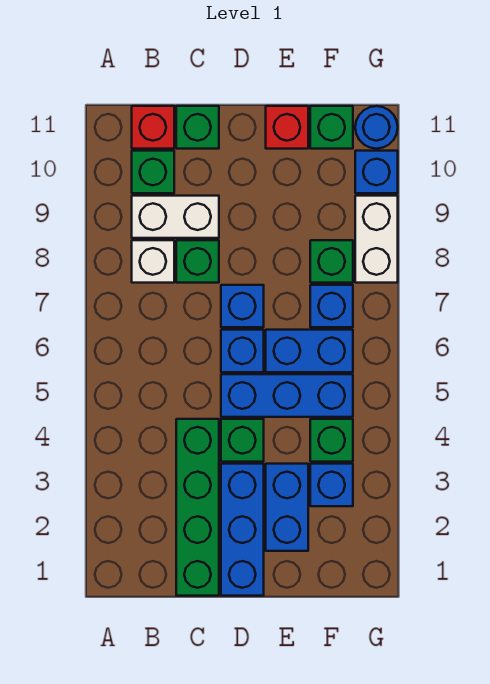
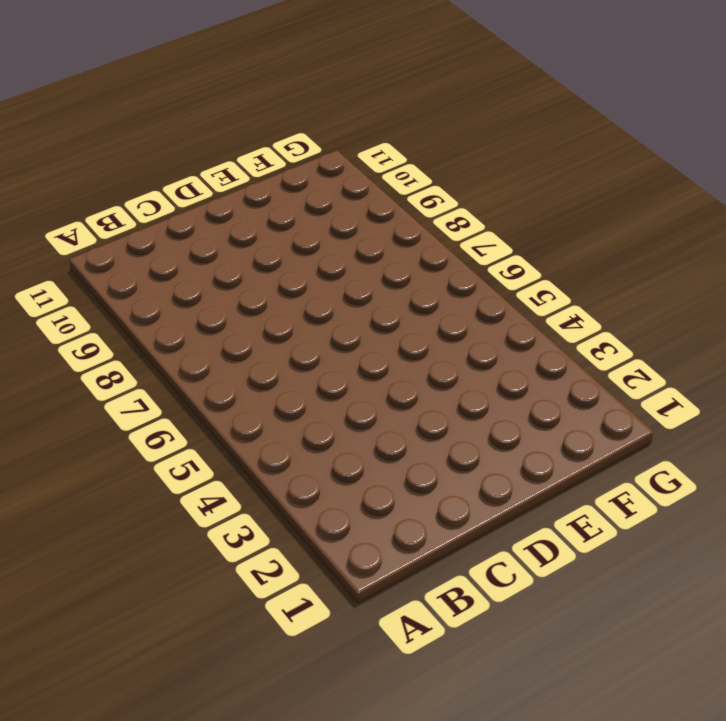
none -> white 1x1 brick [132,240,174,283]
none -> white 1x2 brick [132,196,219,238]
none -> green 1x1 brick [132,151,174,193]

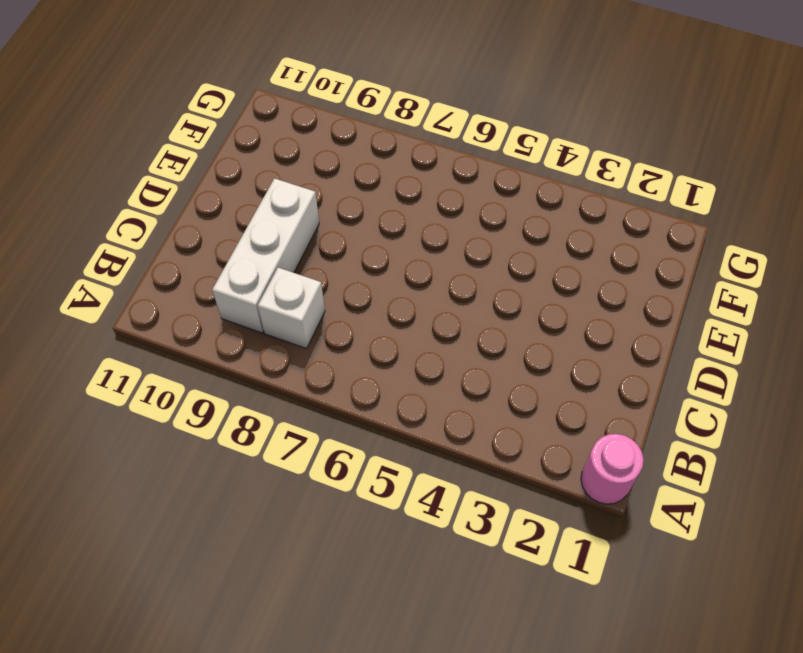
pink 1x1 round brick [581,434,644,504] -> none
white 1x3 brick [212,179,319,333] -> white 1x2 brick [132,196,219,238]
none -> green 1x1 brick [132,151,174,193]
none -> red 1x1 brick [132,106,174,149]
none -> green 1x4 brick [176,419,219,596]

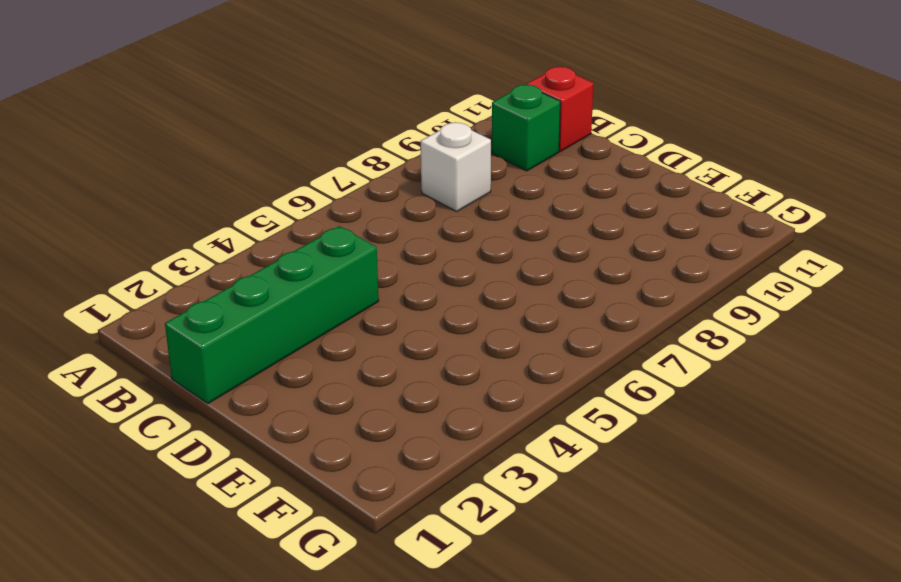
none -> white 1x2 brick [132,196,219,238]
none -> green 1x1 brick [176,240,219,283]
none -> green 1x1 brick [176,106,219,149]

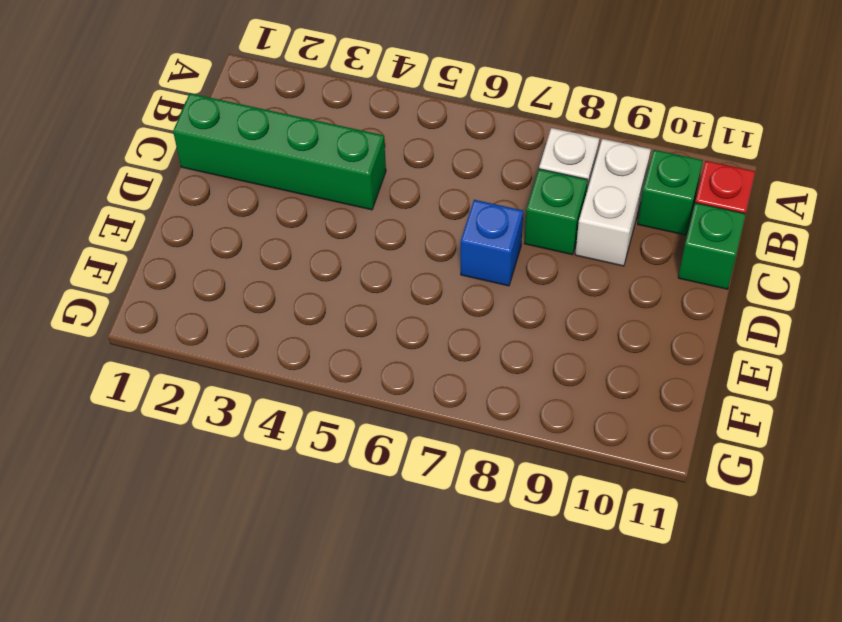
none -> blue 1x3 brick [221,464,264,596]
none -> green 1x1 brick [221,419,264,462]
none -> blue 1x3 brick [221,374,353,417]

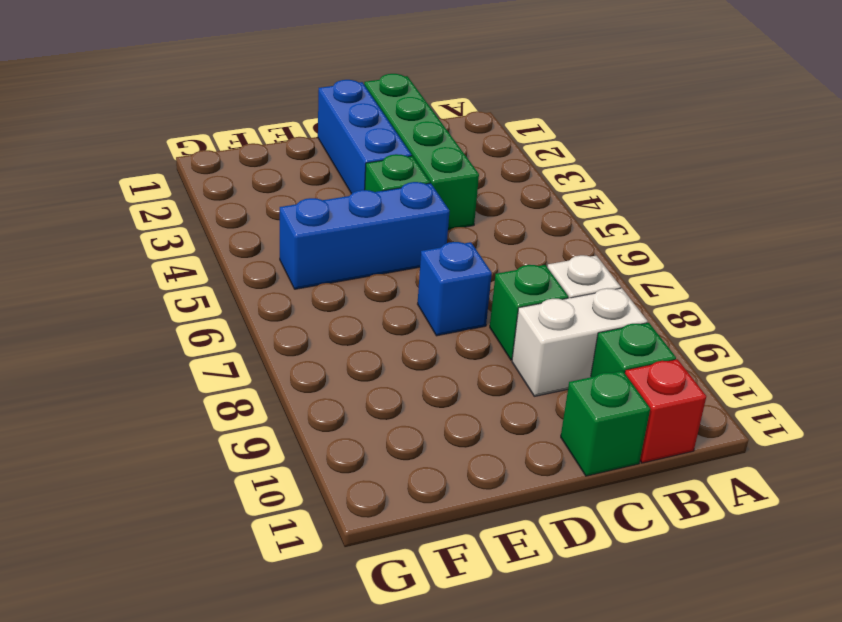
none -> blue 1x1 brick [221,330,264,372]
none -> blue 1x2 brick [266,464,308,551]
none -> blue 1x2 brick [266,330,353,372]

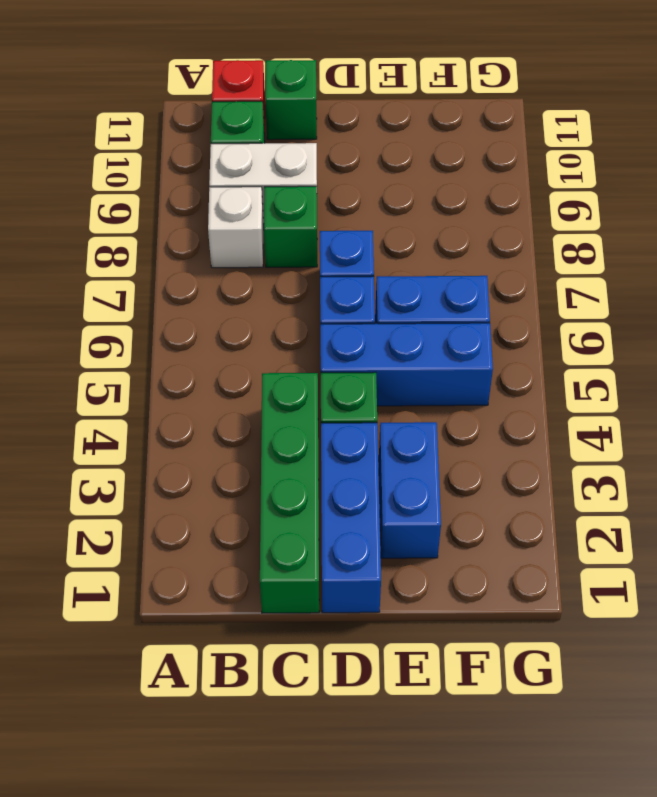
none -> red 1x1 brick [266,106,308,149]
none -> blue 1x1 brick [310,464,353,506]
none -> green 1x1 brick [310,419,353,462]

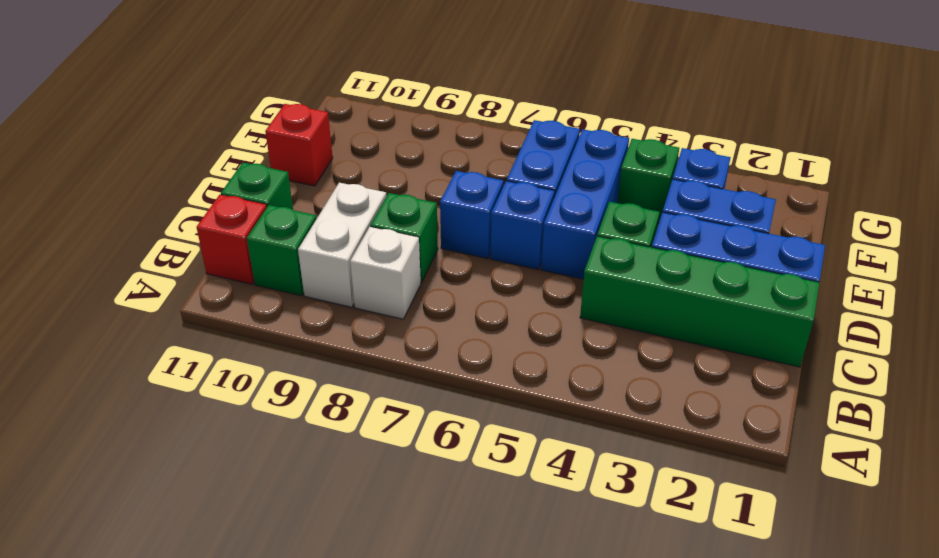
none -> blue 1x1 brick [310,285,353,327]
none -> green 1x1 brick [310,240,353,283]
none -> green 1x1 brick [310,106,353,149]

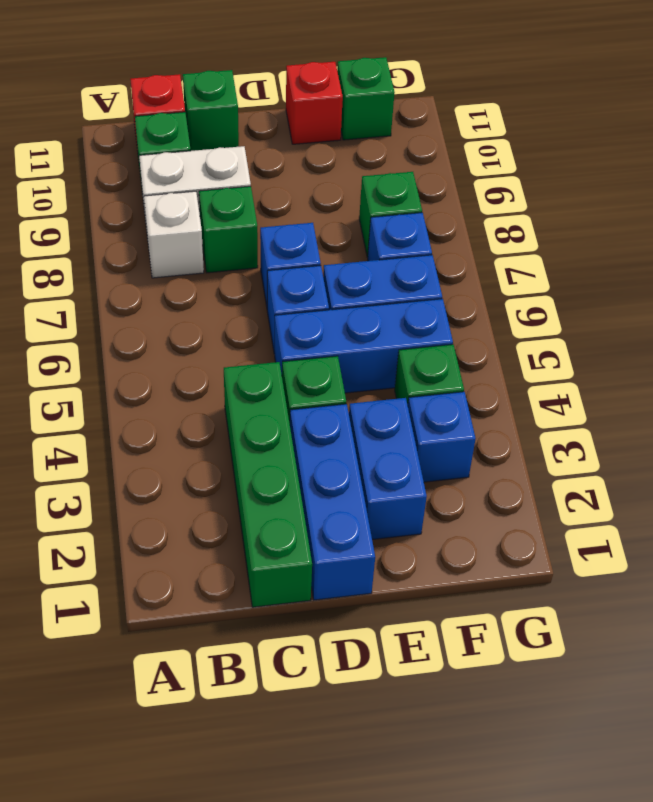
none -> white 1x2 brick [355,196,398,283]
none -> blue 1x1 brick [355,151,398,193]
none -> blue 1x1 round brick [355,106,398,149]

